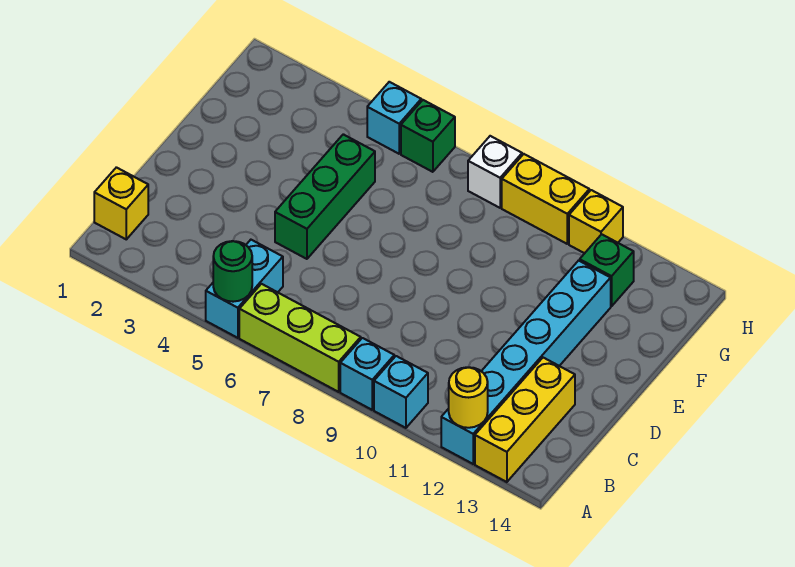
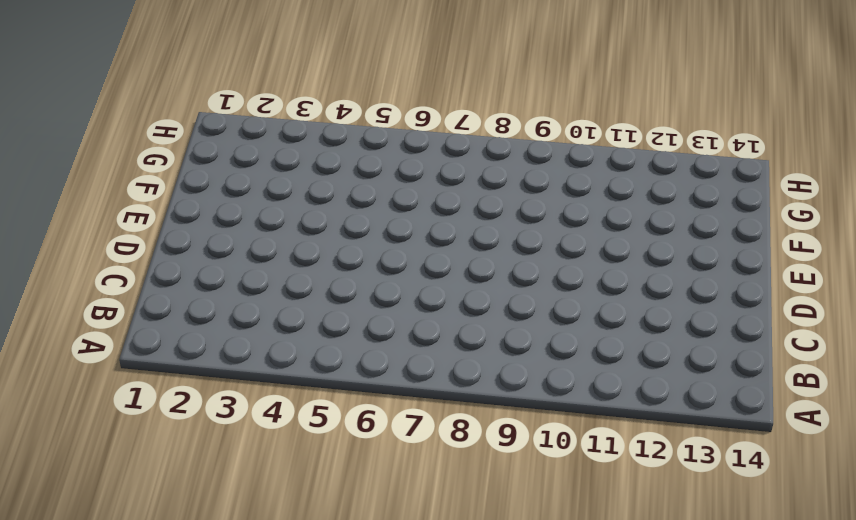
none -> cyan 1x2 brick [206,240,283,338]
none -> lime 1x3 brick [239,284,361,392]
none -> cyan 1x1 brick [340,338,394,410]

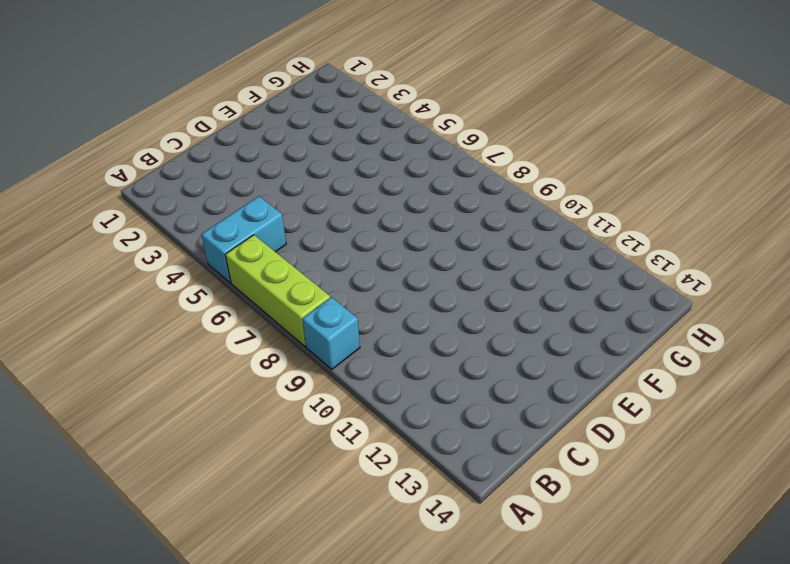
none -> cyan 1x1 brick [374,356,428,428]
none -> cyan 1x6 brick [441,261,611,464]
none -> yellow 1x3 brick [475,358,575,482]

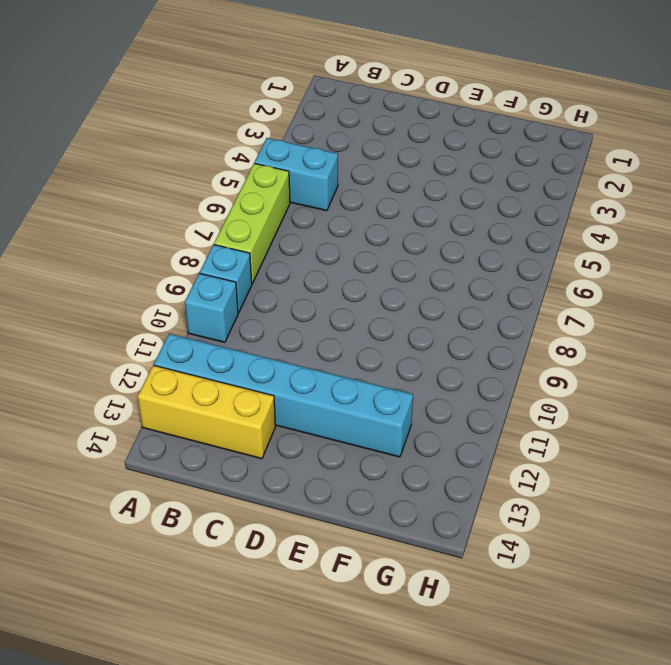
none -> yellow 1x1 brick [94,167,148,239]
none -> green 1x3 brick [275,134,375,259]
none -> green 1x1 brick [580,234,634,306]

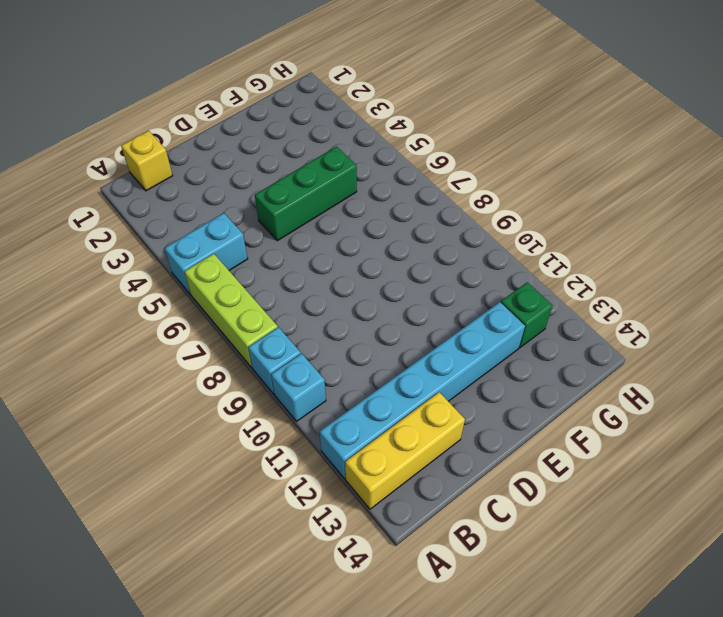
none -> cyan 1x1 brick [367,82,421,154]
none -> green 1x1 brick [401,100,455,172]
none -> white 1x1 brick [468,136,522,208]

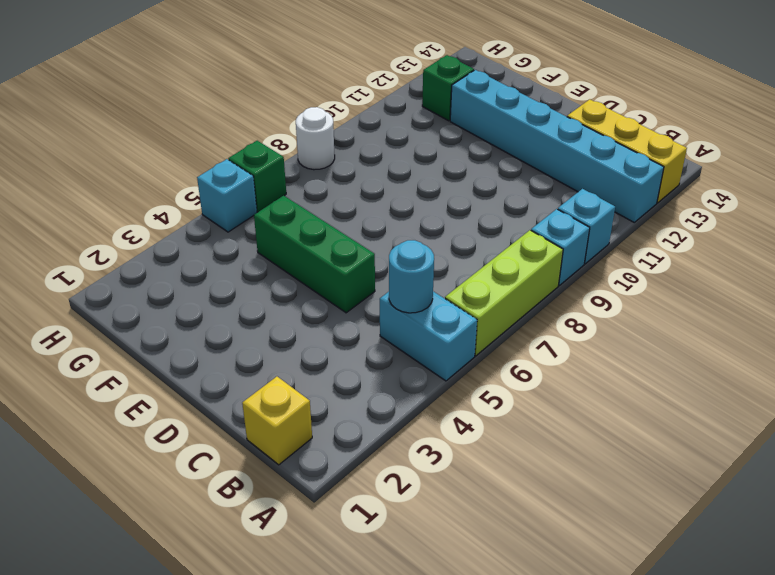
cyan 1x1 round brick [389,240,434,313] -> none
white 1x1 round brick [296,107,335,170] -> white 1x1 brick [468,136,522,208]
none -> yellow 1x2 brick [502,154,589,244]
none -> yellow 1x1 brick [569,190,623,253]
none -> green 1x1 round brick [213,241,252,302]

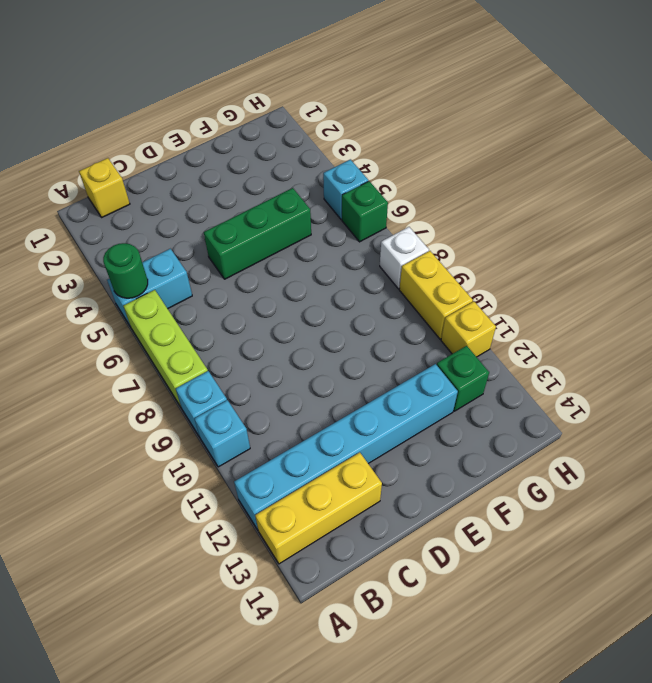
none -> yellow 1x1 round brick [449,367,488,428]

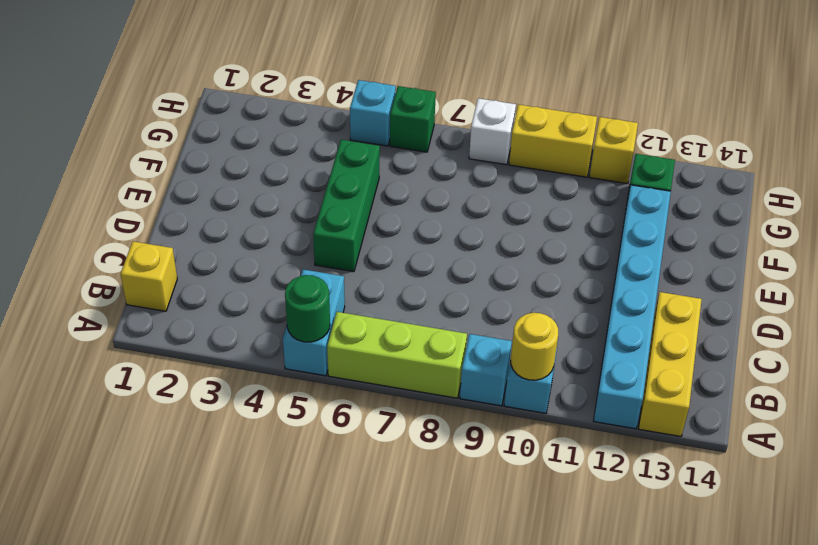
yellow 1x1 round brick [511,313,558,380] -> yellow 1x1 round brick moved to [449,367,488,428]

